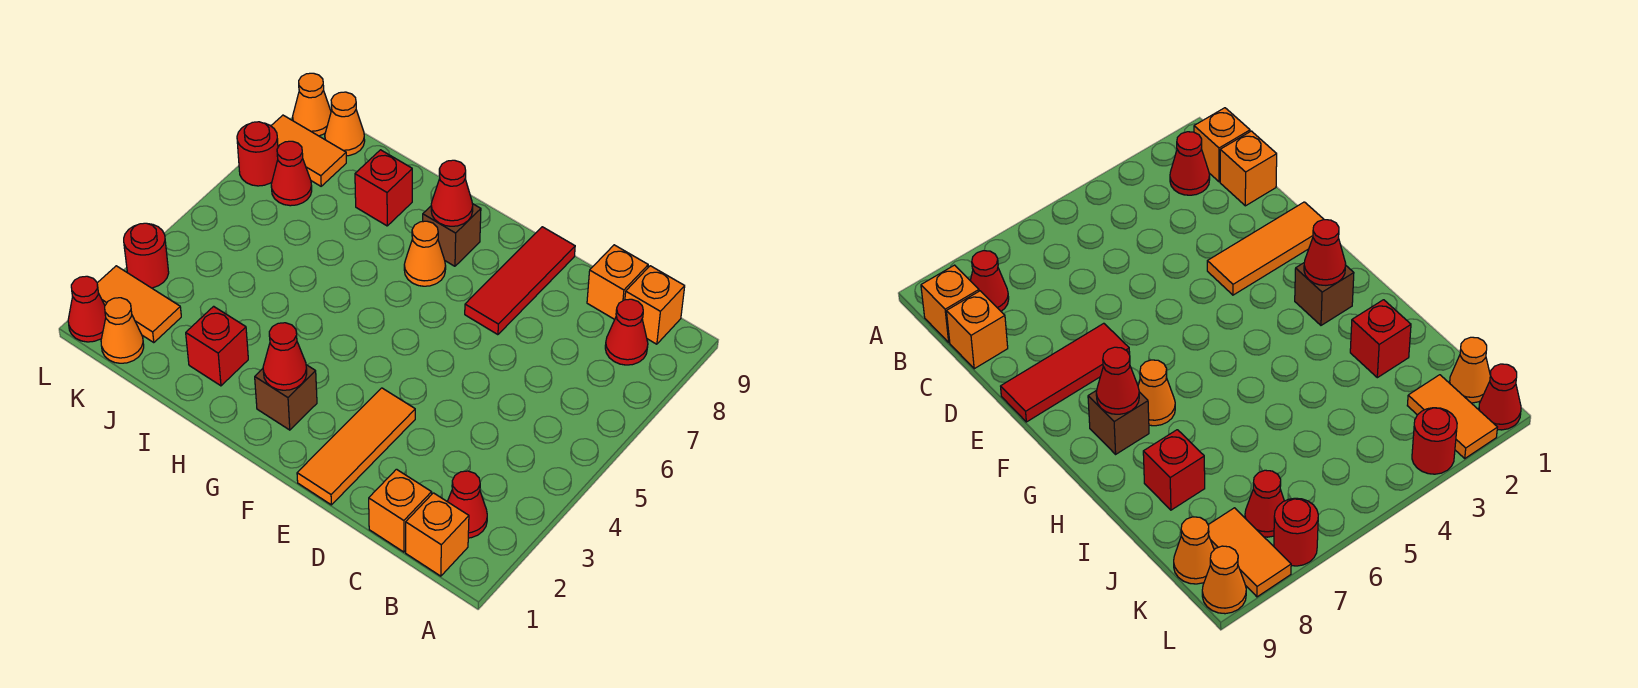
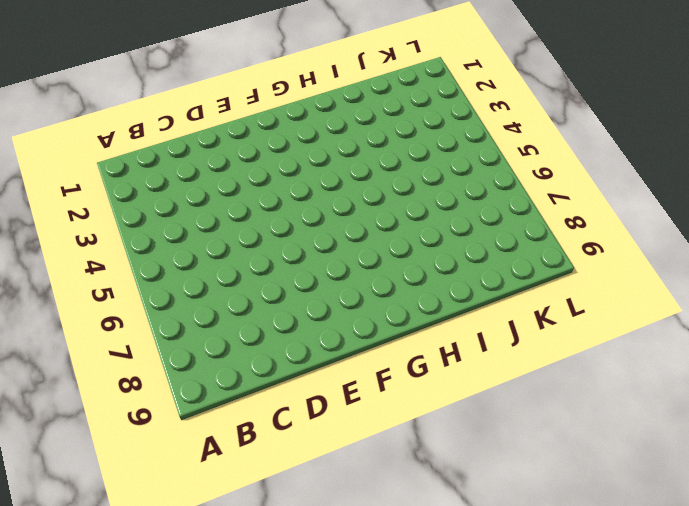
none -> orange 1x1 brick [406,493,469,576]
none -> red 1x1 cone [447,471,487,538]
none -> red 1x1 cone [605,299,648,365]

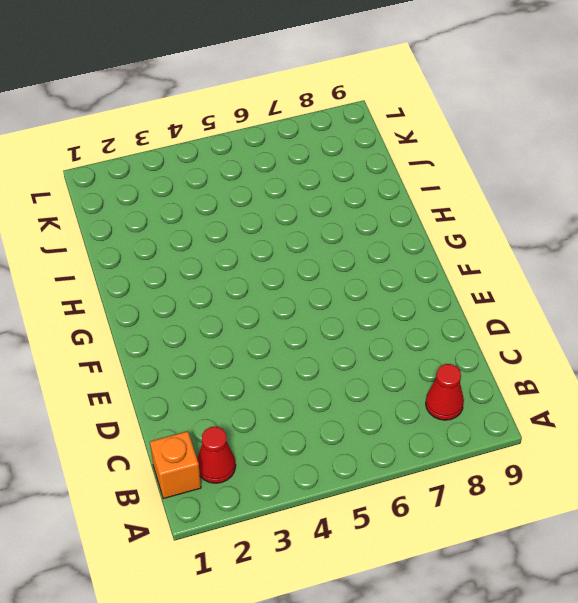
none -> orange 1x1 brick [625,266,685,344]
none -> orange 1x1 brick [369,469,432,552]
none -> orange 1x1 brick [587,245,648,319]

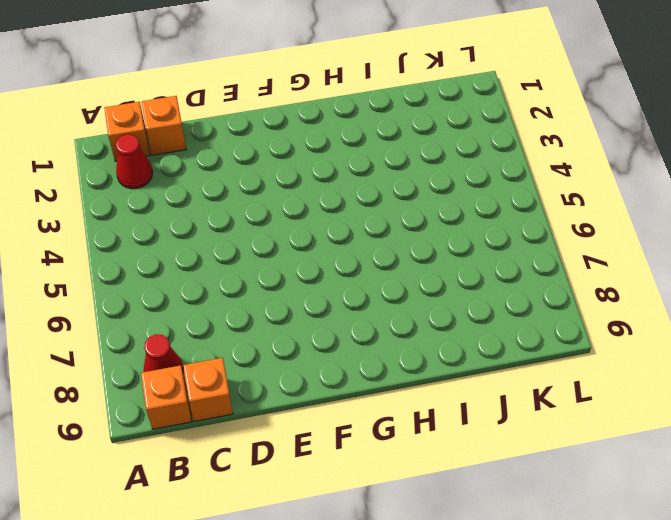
none -> orange 1x3 tile [297,388,415,505]
none -> red 1x3 tile [465,227,575,335]
none -> brown 1x1 brick [255,365,317,430]

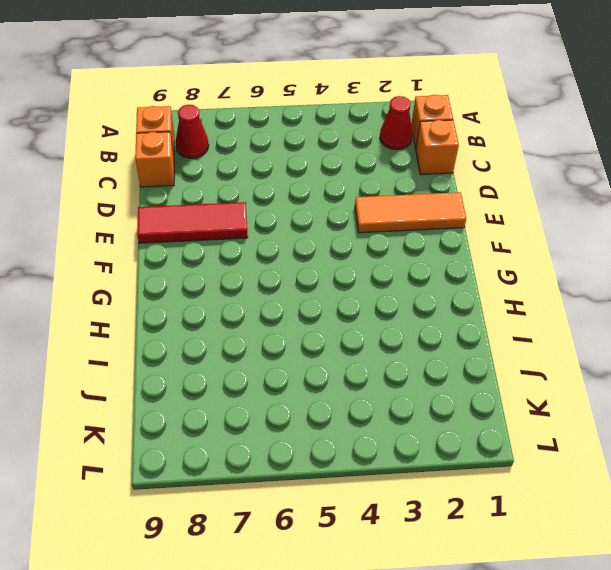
none -> brown 1x1 brick [255,365,317,430]
none -> orange 1x1 cone [404,221,446,286]
none -> brown 1x1 brick [423,204,481,266]

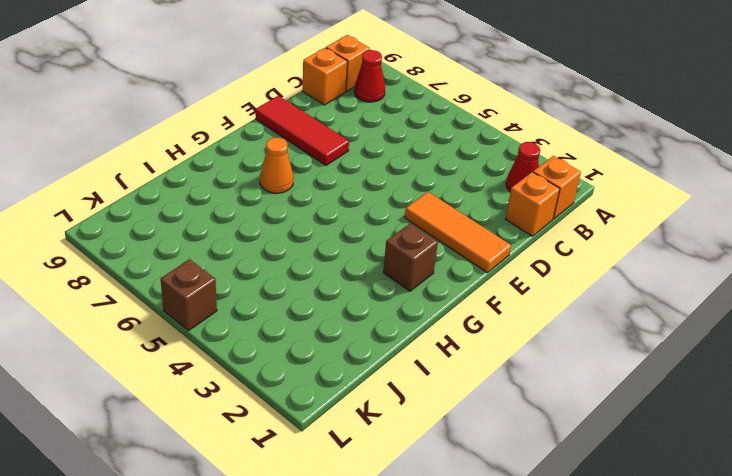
brown 1x1 brick [161,259,217,331] -> brown 1x1 brick moved to [423,204,481,266]
none -> red 1x1 brick [186,306,248,386]
none -> red 1x1 brick [355,150,412,226]
none -> orange 1x1 cone [101,298,144,363]

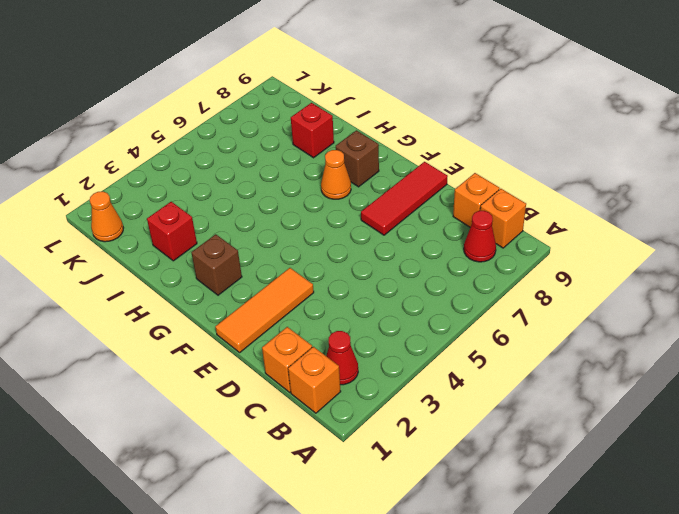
none -> orange 1x2 tile [97,266,181,343]
none -> red 1x1 cone [271,141,312,206]
none -> orange 1x2 tile [271,115,346,186]

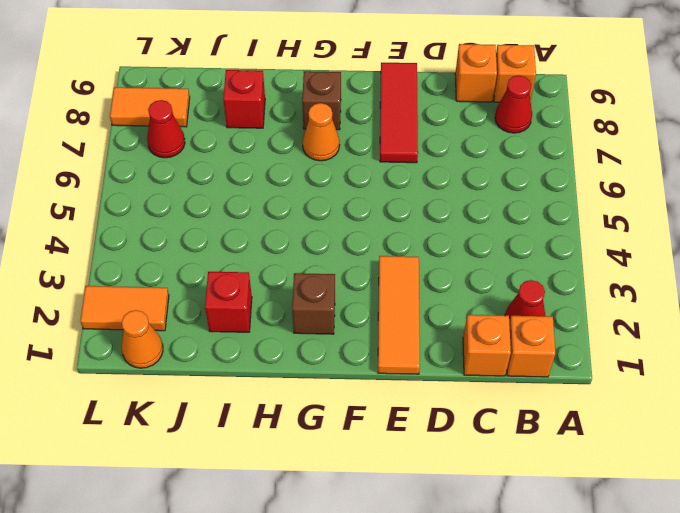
none -> orange 1x1 cone [325,92,365,156]
none -> red 1x1 cone [68,276,106,342]
none -> red 1x1 round brick [124,223,169,288]

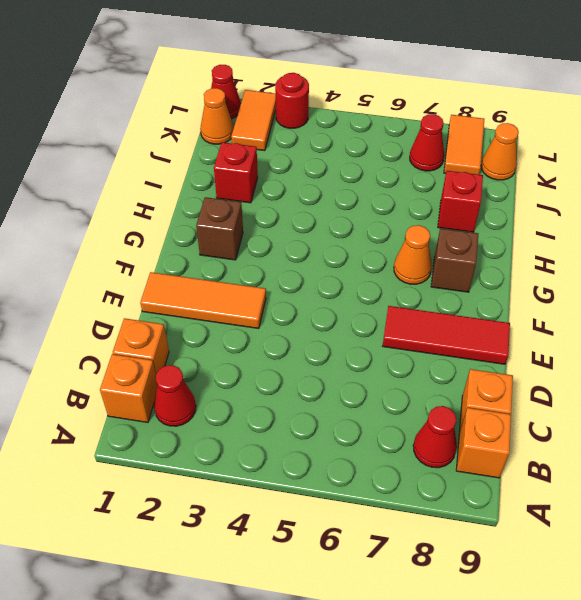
none -> red 1x1 round brick [237,122,278,186]
none -> orange 1x1 cone [293,73,331,136]
none -> red 1x1 cone [263,323,307,390]

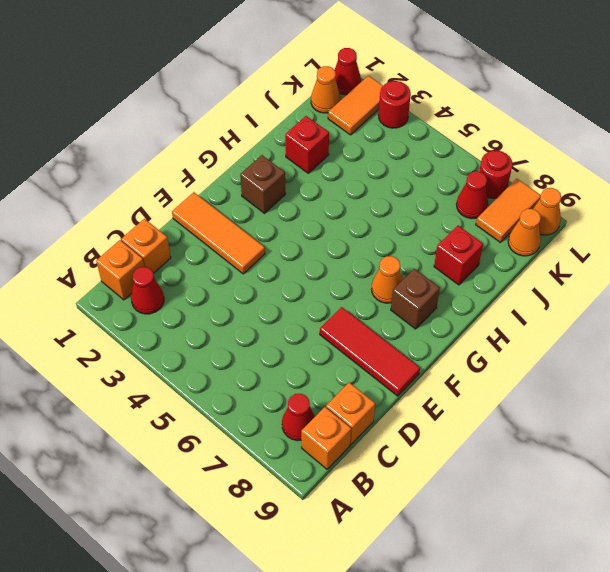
none -> red 1x1 cone [263,323,307,390]
none -> red 1x1 cone [431,160,473,226]

